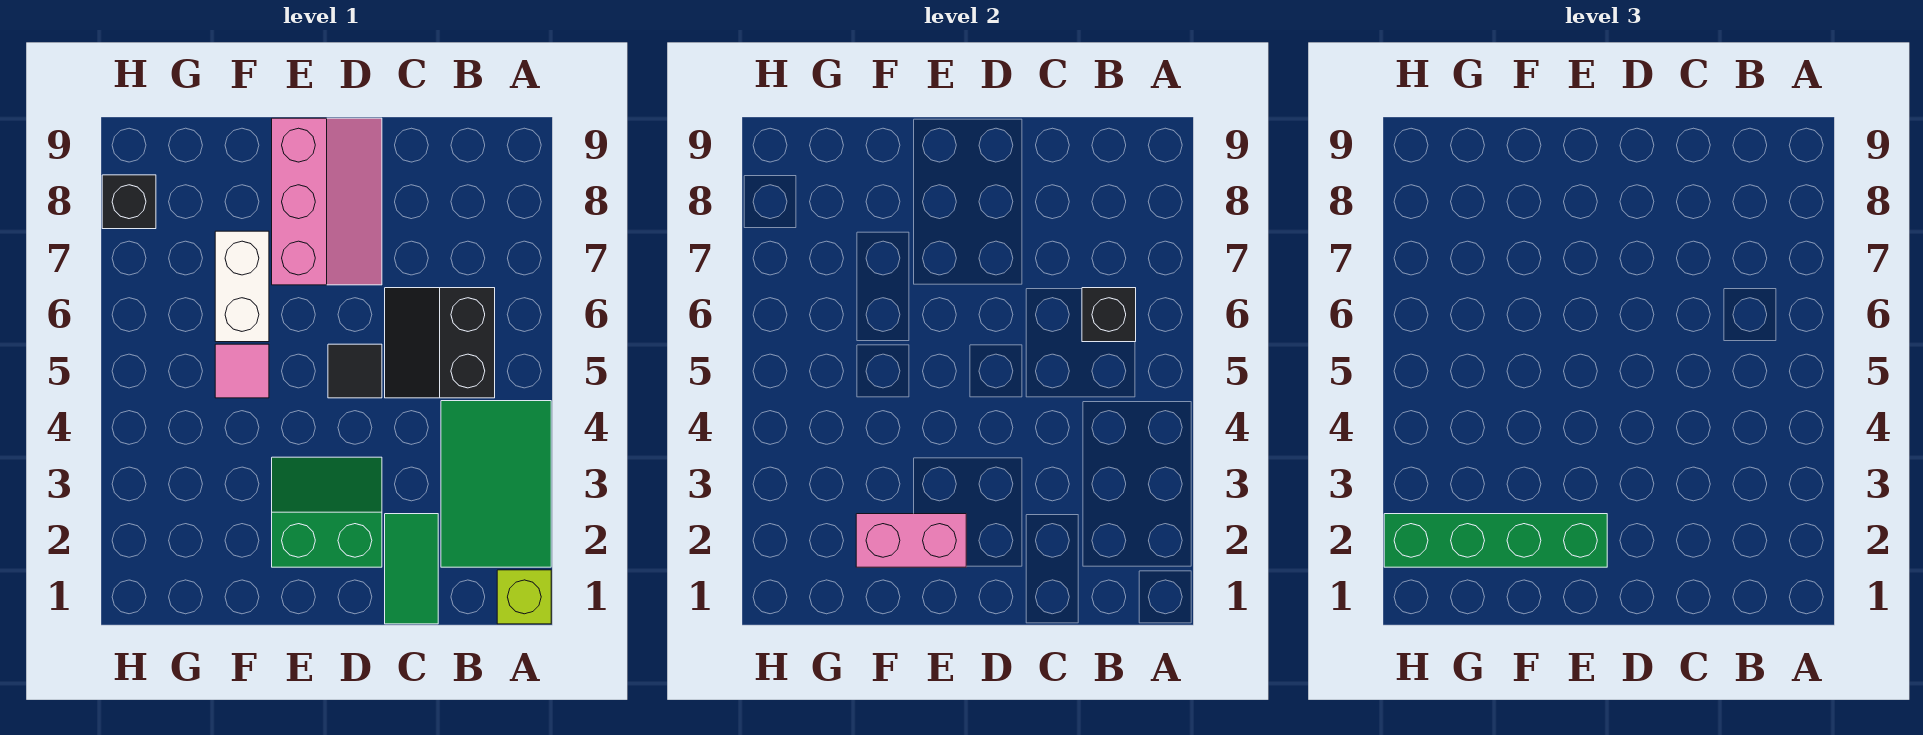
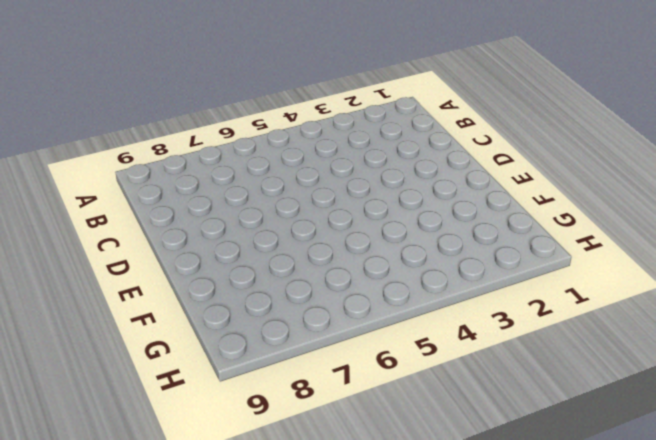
none -> lime 1x1 brick [497,570,551,624]
none -> green 2x3 tile [441,401,551,567]
none -> black 2x2 slope [385,288,495,398]

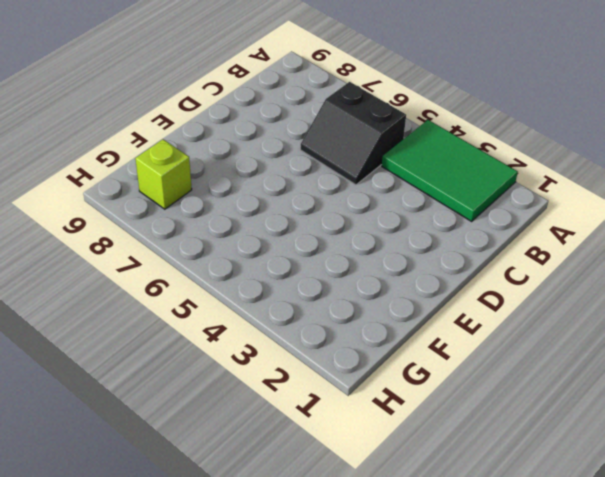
lime 1x1 brick [135,139,192,209] -> lime 1x1 brick moved to [497,570,551,624]
none -> green 1x2 tile [385,514,438,624]
none -> green 2x2 slope [272,457,382,567]
none -> black 1x1 tile [328,344,382,398]

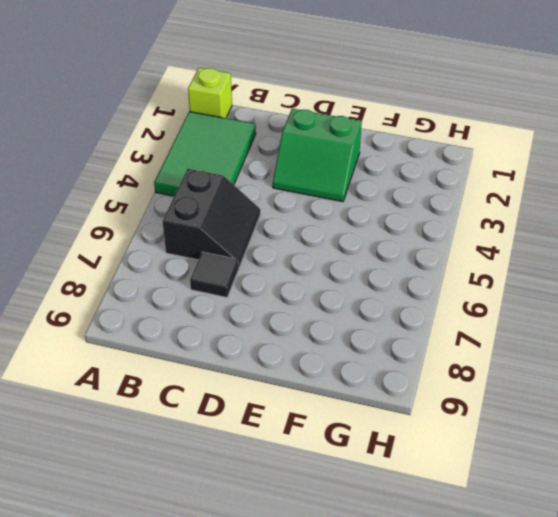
black 1x1 tile [190,252,239,297] -> black 1x1 tile moved to [328,344,382,398]
none -> green 1x2 tile [385,514,438,624]
none -> pink 2x3 slope [272,118,382,285]
none -> pink 1x1 tile [215,344,269,398]

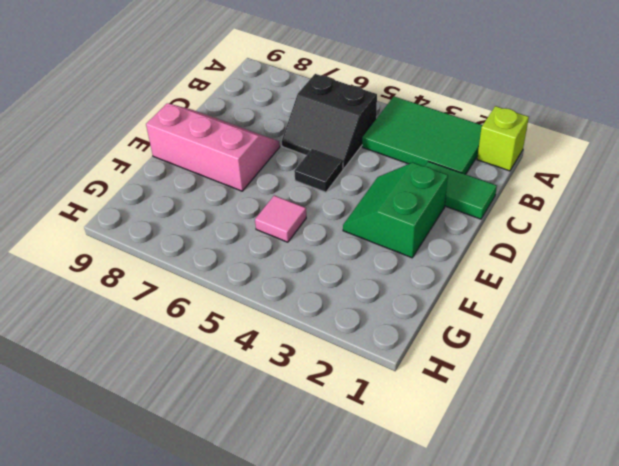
none -> white 1x2 brick [215,231,269,342]
none -> black 1x1 brick [102,175,156,229]
none -> black 1x1 brick [1082,288,1136,342]

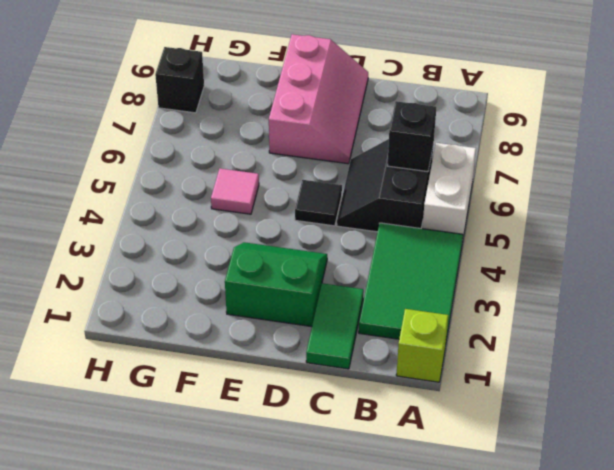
white 1x2 brick [422,143,476,243] -> white 1x2 brick moved to [215,231,269,342]
none -> pink 1x2 brick [856,514,966,567]
none -> green 1x4 brick [1384,514,1607,567]

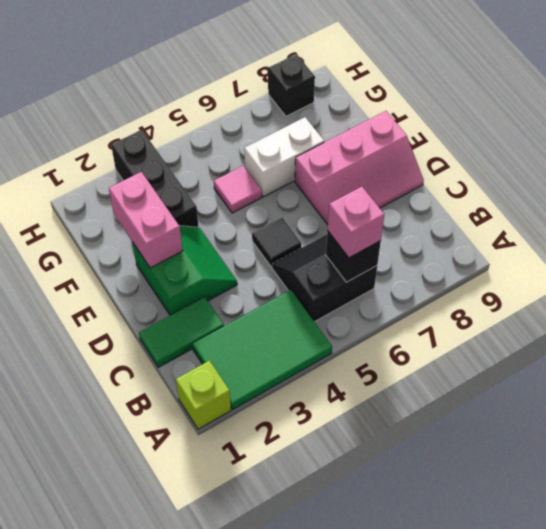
pink 1x1 brick [327,187,384,258] -> none
black 1x3 brick [111,130,199,227] -> none
none -> green 1x4 brick [1384,514,1607,567]

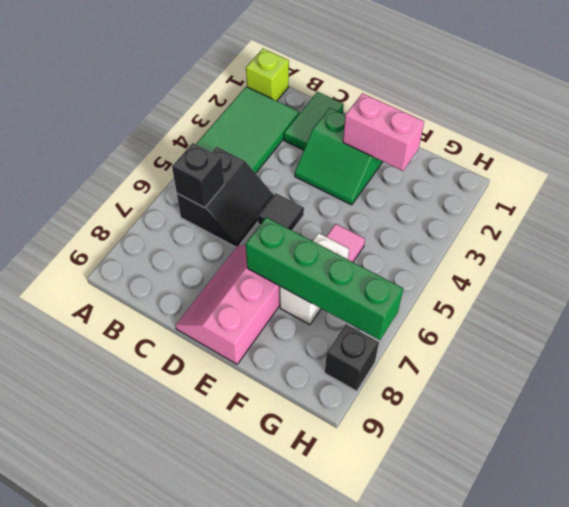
green 1x4 brick [246,217,403,340] -> green 1x4 brick moved to [1384,514,1607,567]

